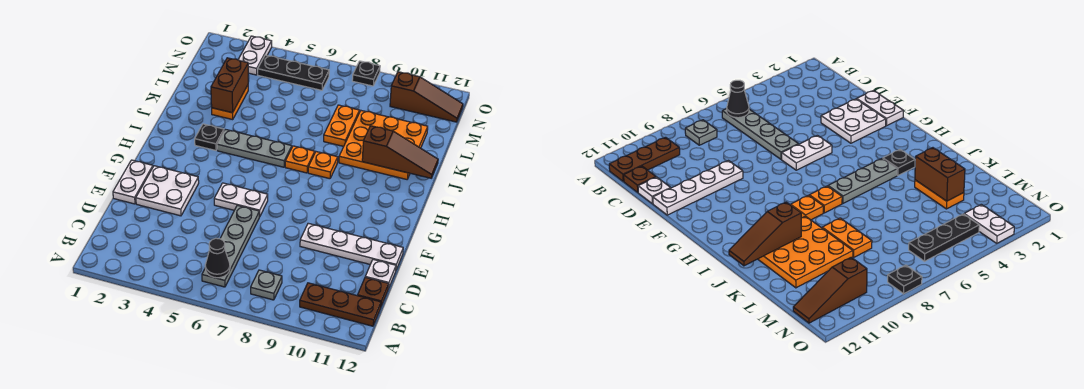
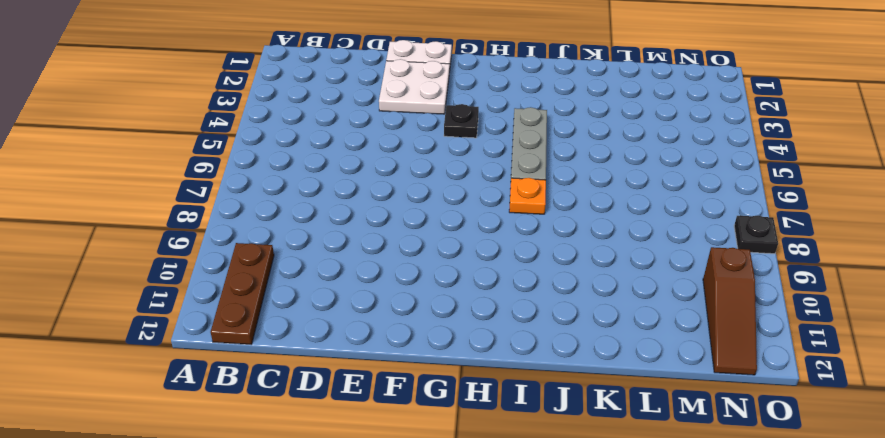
black 1x1 plate [444,104,479,138] -> black 1x1 plate moved to [195,124,224,150]
none -> grey 1x4 plate [202,205,259,287]
none -> grey 1x1 plate [251,270,282,300]
none -> brown 1x1 plate [358,277,389,306]

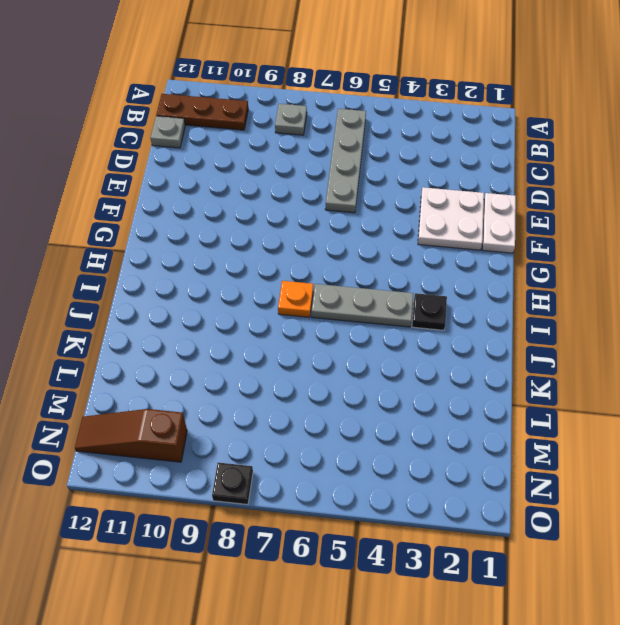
grey 1x1 plate [150,116,185,148] -> brown 1x1 plate [358,277,389,306]
none -> white 1x1 plate [365,260,396,289]
none -> white 1x4 plate [300,223,403,270]
none -> white 1x2 plate [214,183,268,217]

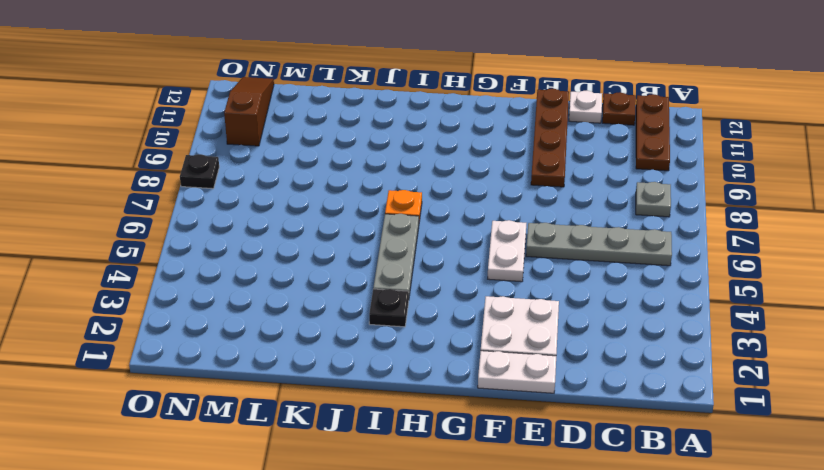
brown 1x4 plate [531,89,569,187] -> white 1x4 plate [300,223,403,270]
none -> orange 1x1 plate [308,152,338,179]
none -> orange 3x3 plate [339,111,428,179]
none -> orange 1x2 plate [212,85,248,120]

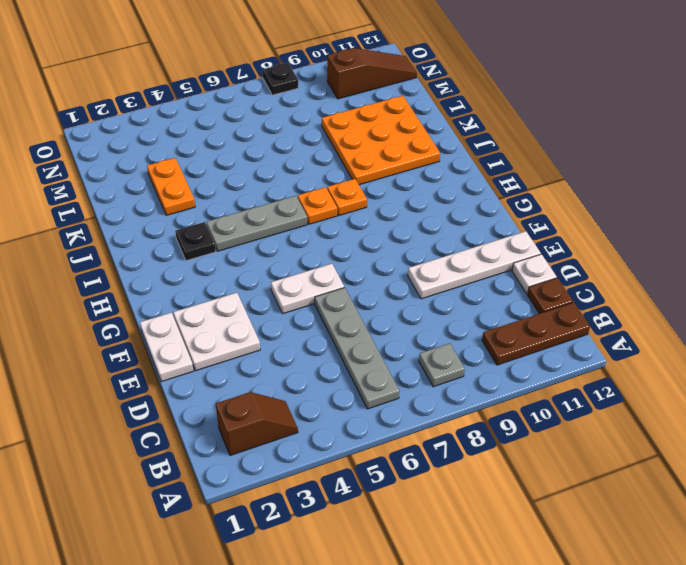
brown 1x2 slope [216,392,298,456] -> none
none -> orange 1x2 plate [324,105,359,146]
none -> white 1x2 plate [238,36,272,75]
none -> black 1x3 plate [258,55,329,90]

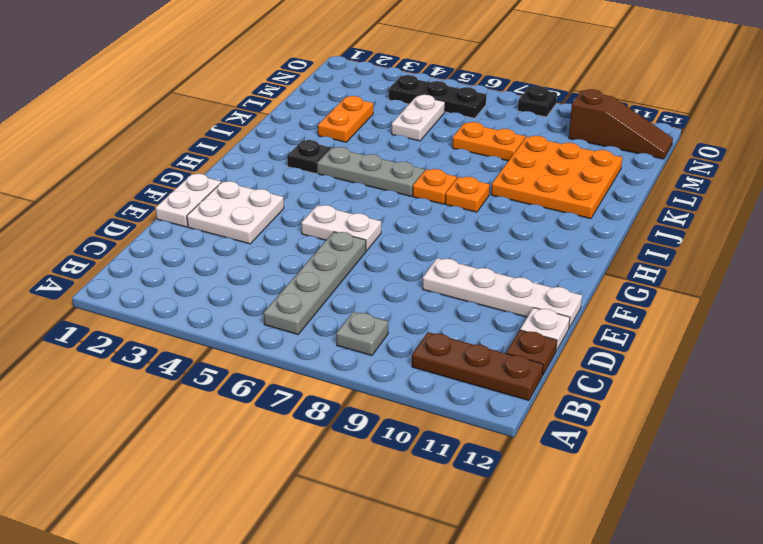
white 1x2 plate [392,95,445,141] -> white 1x2 plate moved to [238,36,272,75]
orange 1x2 plate [452,122,525,161] -> orange 1x2 plate turned to [324,105,359,146]
none -> black 1x1 cone [205,238,230,278]
none -> brown 1x3 slope [362,126,438,178]
none -> brown 1x2 brick [211,58,248,113]

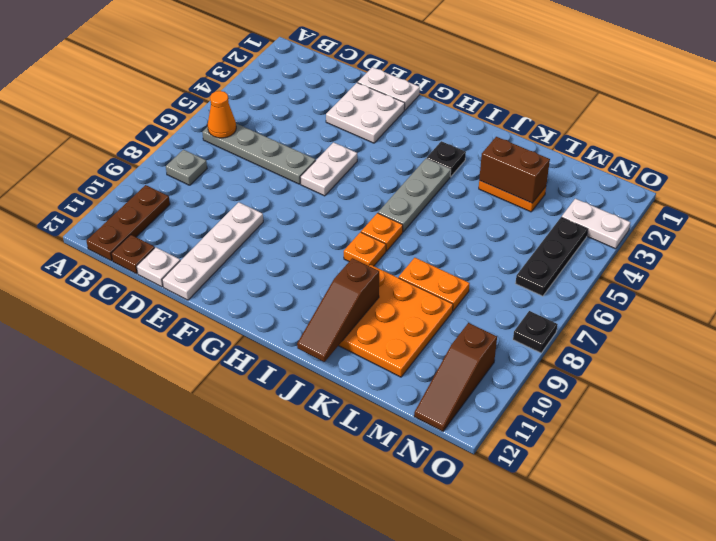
orange 1x1 cone [208,91,236,138] -> black 1x1 cone [205,238,230,278]

